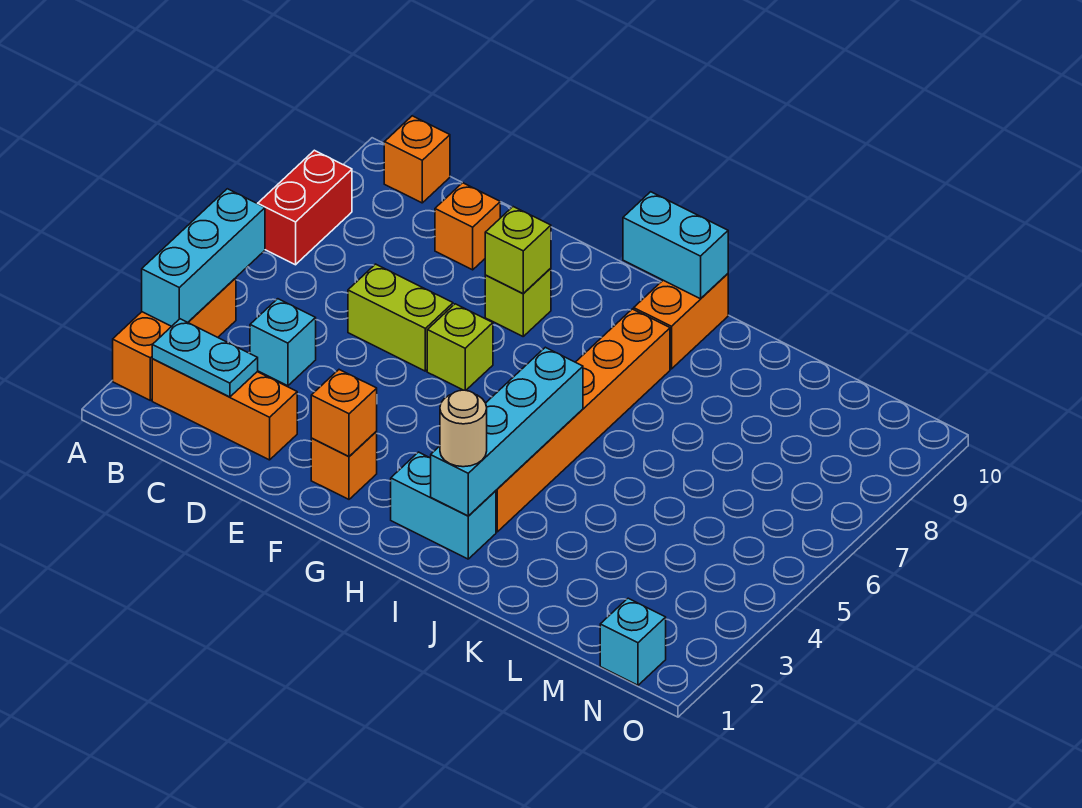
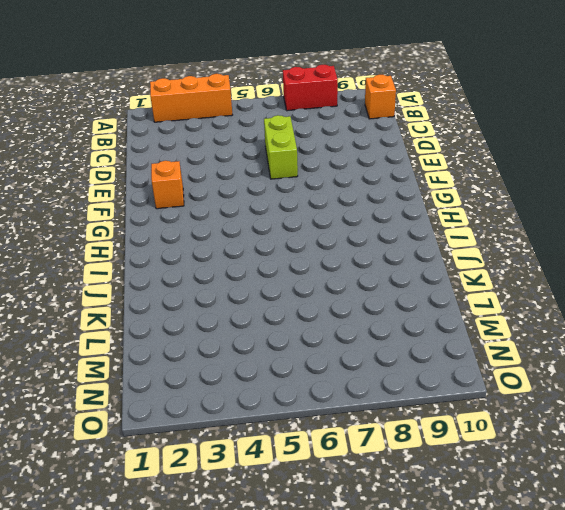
none -> orange 1x3 brick [152,359,297,460]
none -> cyan 1x1 brick [250,299,316,386]
none -> orange 1x1 brick [435,183,500,270]

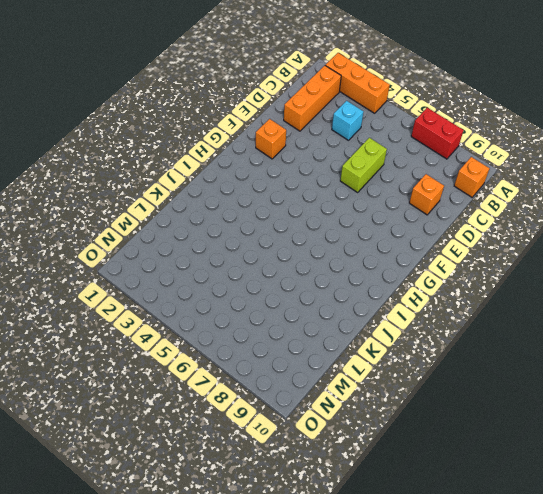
none -> lime 1x1 brick [427,304,493,390]
none -> lime 1x1 brick [485,268,551,336]
none -> cyan 1x2 brick [391,452,496,559]

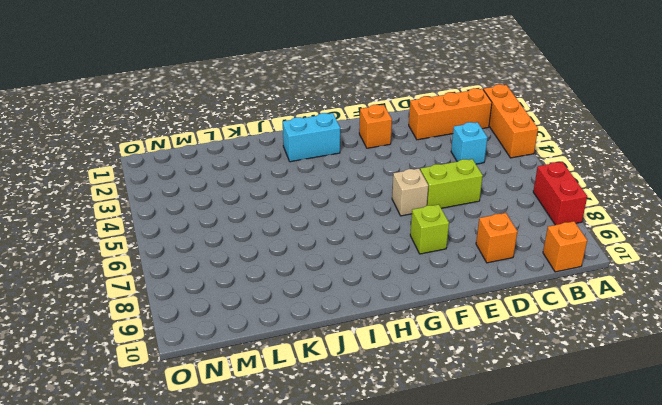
tan 1x1 brick [392,169,428,216] -> lime 1x1 brick [427,304,493,390]
none -> orange 1x6 brick [496,309,670,532]
none -> orange 1x2 brick [634,274,728,369]
none -> cyan 1x1 brick [600,598,666,685]

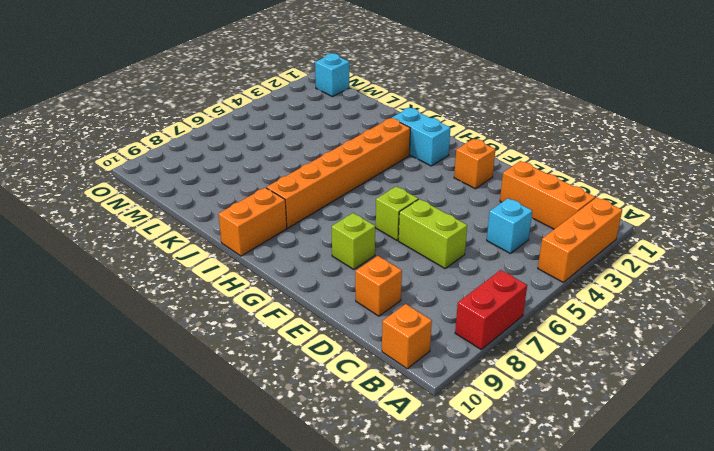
none -> cyan 1x3 brick [142,189,265,326]
none -> cyan 1x2 plate [152,319,258,397]
none -> orange 1x1 brick [311,370,377,457]

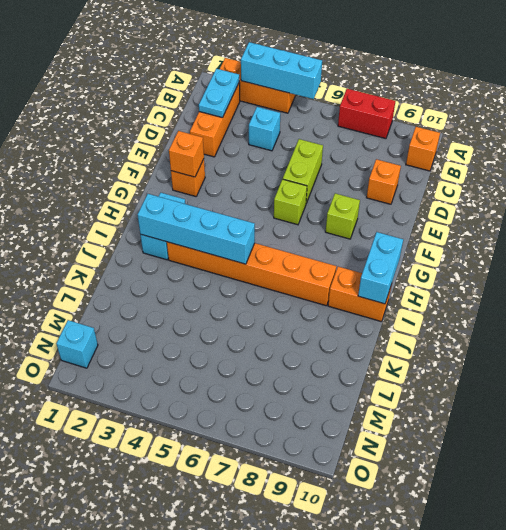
none -> lime 1x1 brick [485,207,551,294]
none -> tan 1x1 round brick [440,390,487,467]

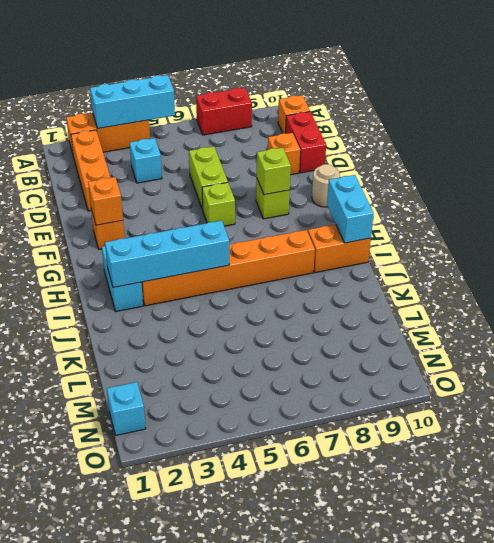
red 1x2 brick [286,112,326,173] -> none
tan 1x1 round brick [312,164,340,207] -> tan 1x1 round brick moved to [440,390,487,467]
none -> cyan 1x2 plate [152,319,258,397]

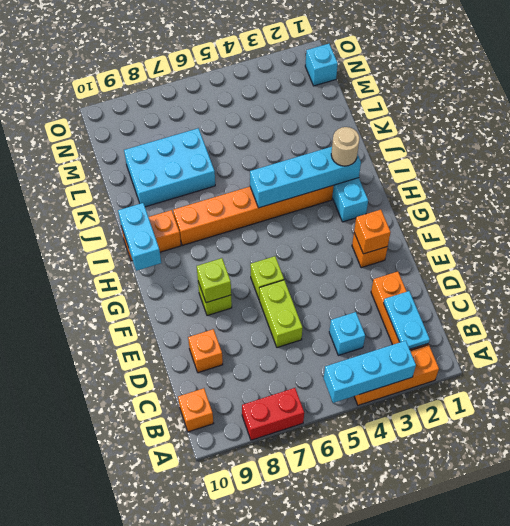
cyan 2x3 brick [124,128,215,207] -> none

